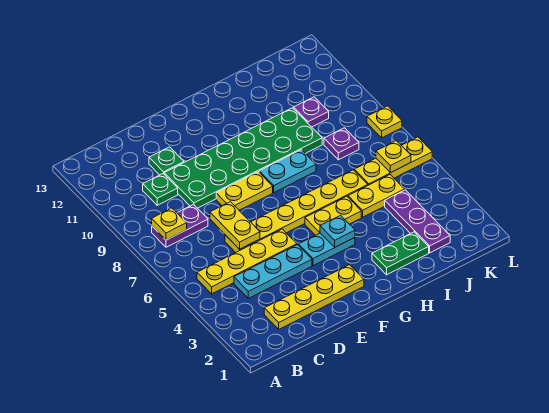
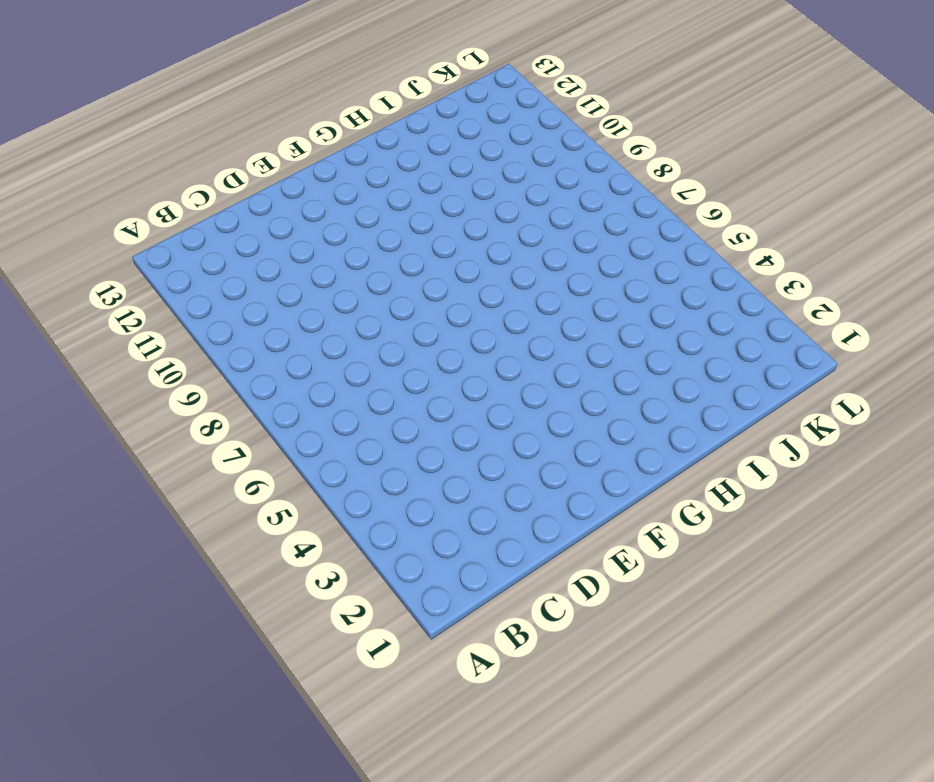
none -> yellow 1x4 plate [197,229,297,294]
none -> purple 1x2 plate [152,204,208,247]
none -> yellow 1x4 plate [264,265,364,329]

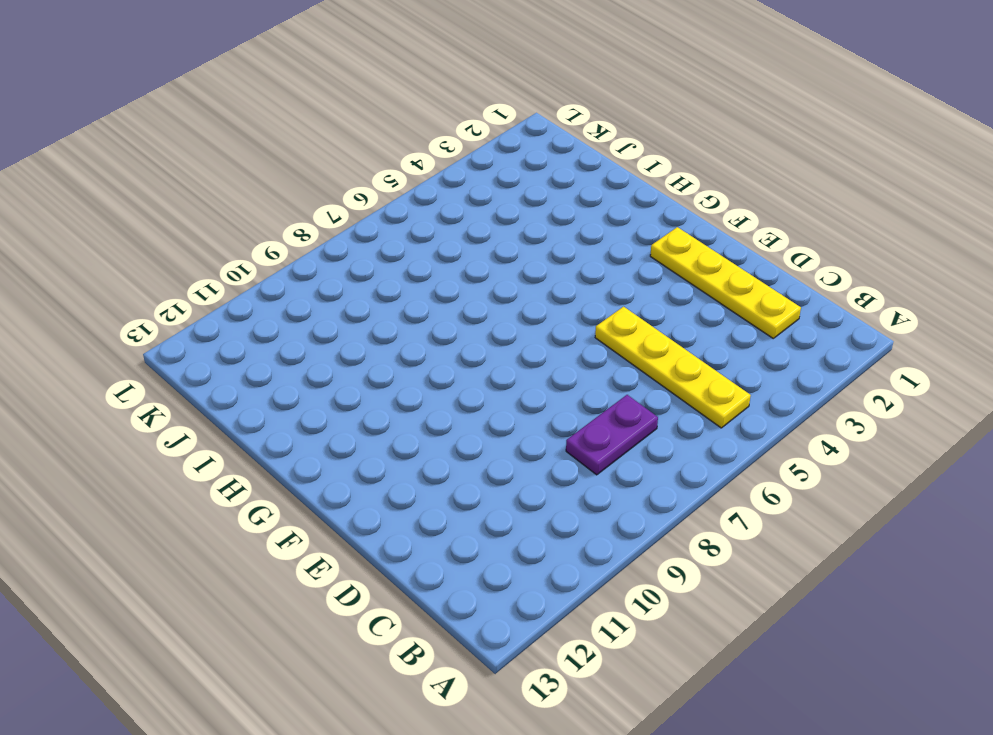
purple 1x2 plate [566,395,658,475] -> purple 1x2 plate turned to [152,204,208,247]
none -> cyan 1x3 plate [234,245,312,298]
none -> green 1x1 plate [143,174,178,205]
none -> yellow 1x6 plate [225,170,368,253]

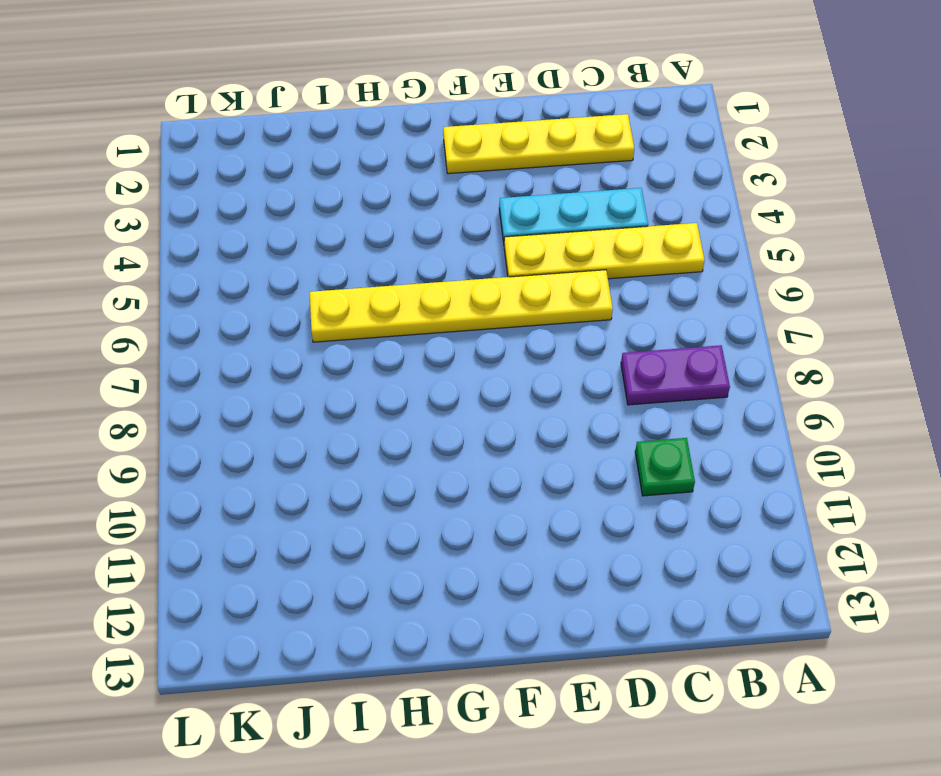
none -> green 2x6 plate [164,108,322,208]
none -> green 1x1 plate [149,147,184,175]
none -> yellow 1x2 plate [216,172,273,210]

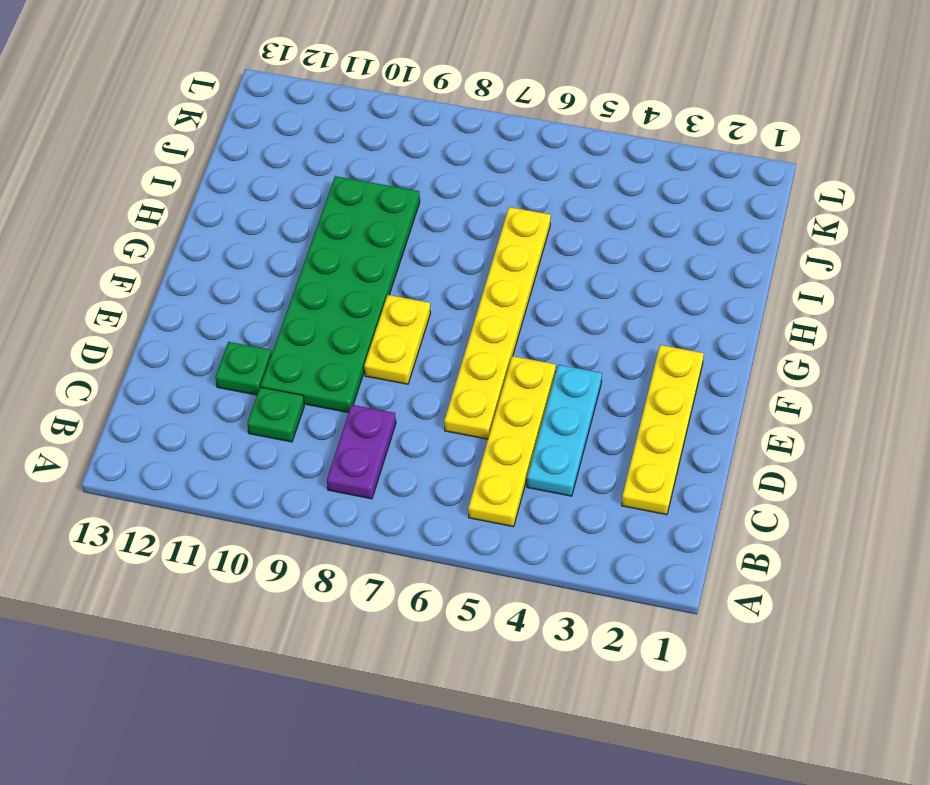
none -> cyan 1x2 plate [299,233,355,266]
none -> yellow 1x2 plate [305,196,361,235]
none -> cyan 1x2 plate [259,150,316,192]

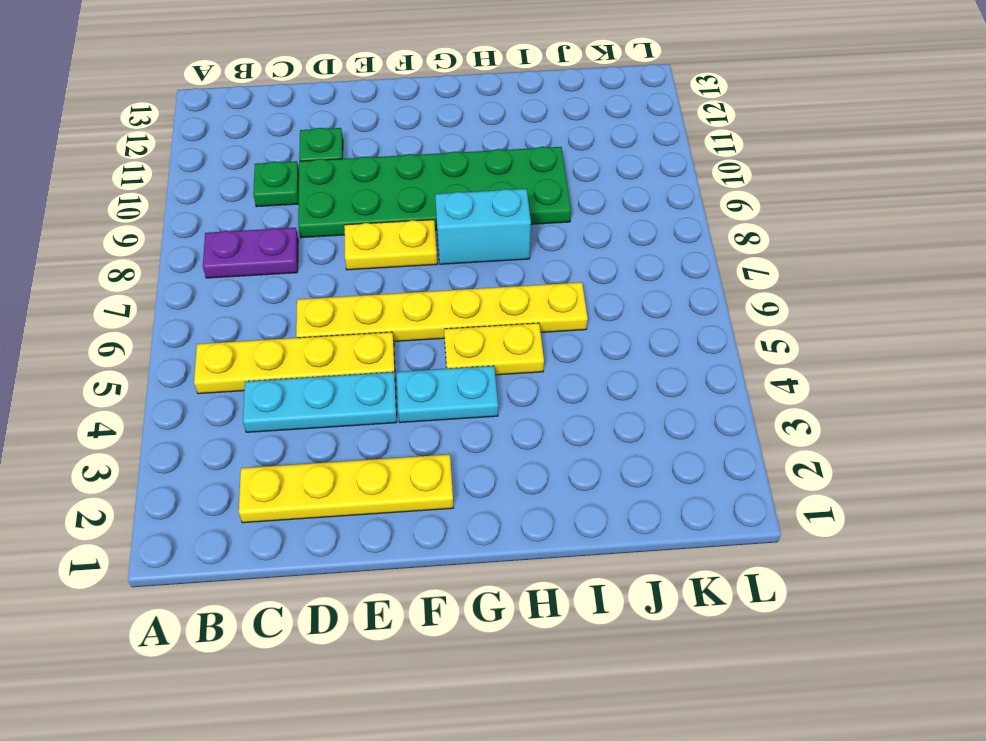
cyan 1x2 brick [435,189,531,264] -> cyan 1x2 plate [259,150,316,192]
none -> green 1x2 plate [372,232,429,275]
none -> yellow 1x2 plate [348,175,405,217]
none -> purple 1x3 plate [385,190,450,253]

